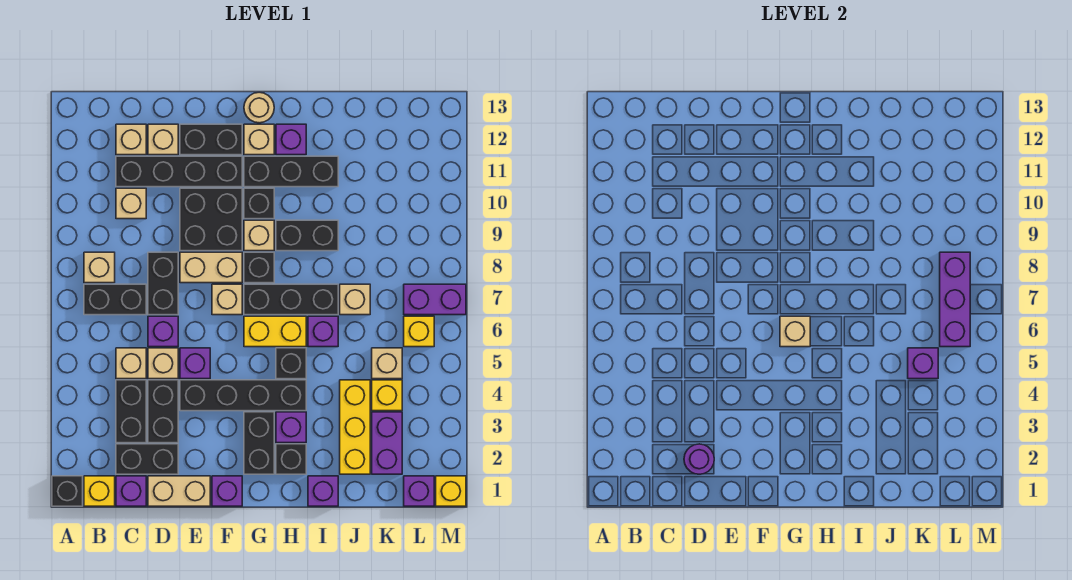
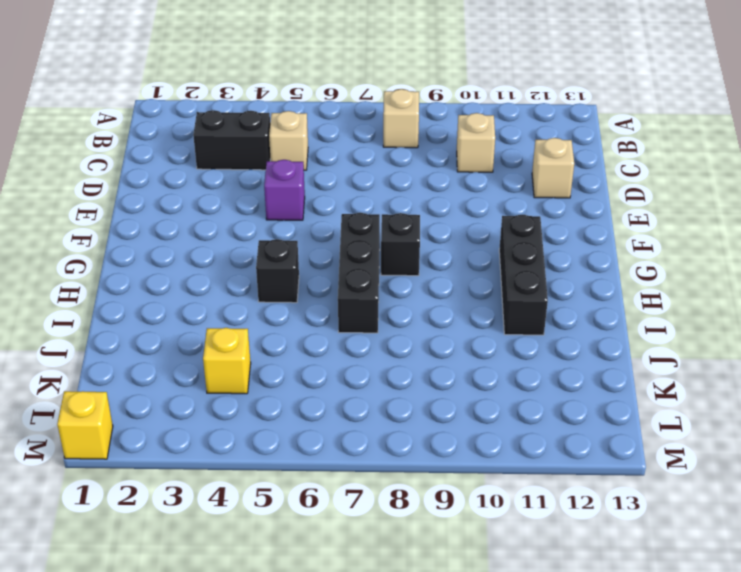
none -> black 1x1 brick [52,476,83,506]
none -> yellow 1x1 brick [84,476,115,506]
none -> black 1x2 brick [84,284,146,315]
none -> purple 1x1 brick [116,476,146,506]

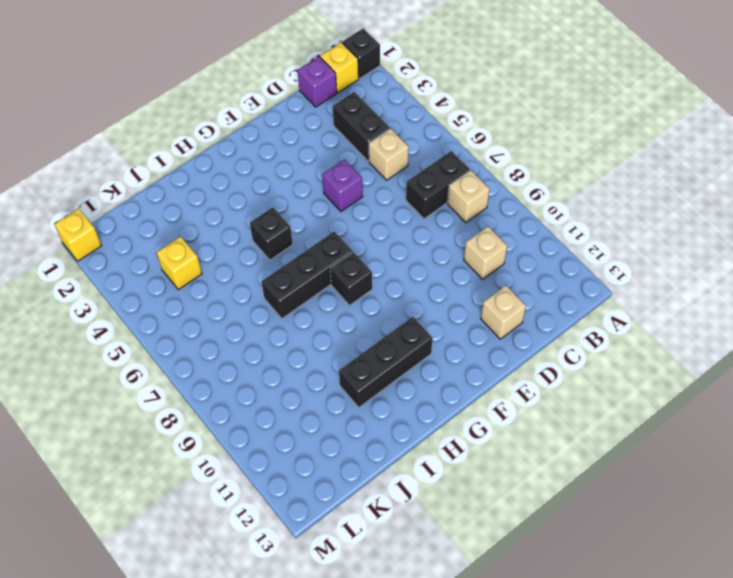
none -> black 1x2 brick [116,444,178,474]
none -> black 1x4 brick [116,156,242,187]
none -> tan 1x1 brick [116,124,146,155]
none -> tan 1x2 brick [148,476,210,506]

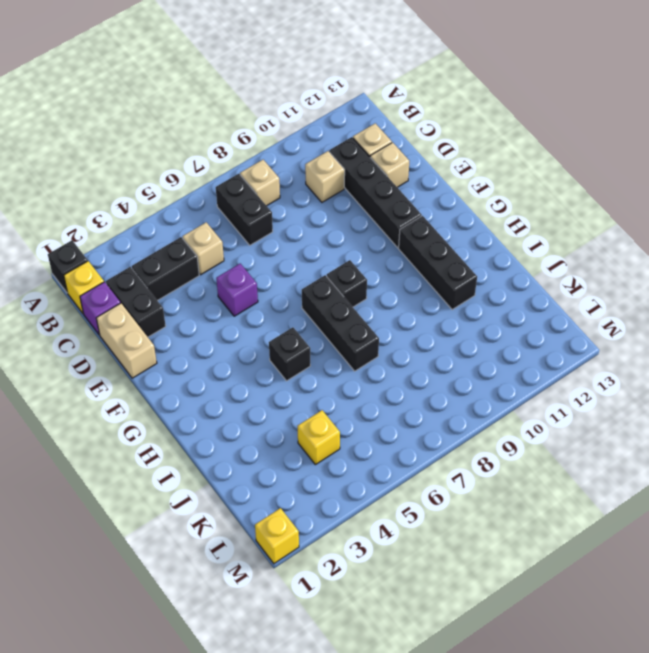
none -> black 1x2 brick [148,380,178,443]
none -> tan 1x1 brick [148,348,178,379]
none -> purple 1x1 brick [148,316,178,347]
none -> black 1x2 brick [148,252,178,315]

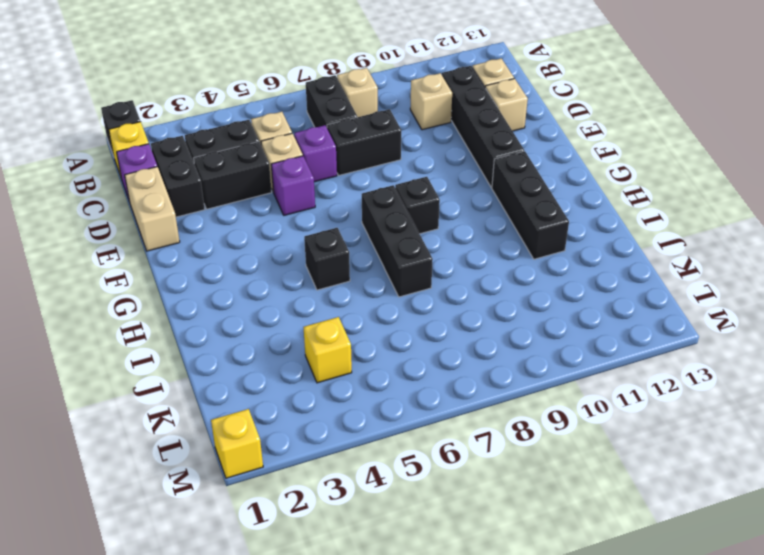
none -> black 1x4 brick [180,380,306,411]
none -> tan 1x2 brick [180,252,242,283]
none -> black 2x2 brick [180,188,242,251]
none -> black 1x2 brick [180,124,242,155]

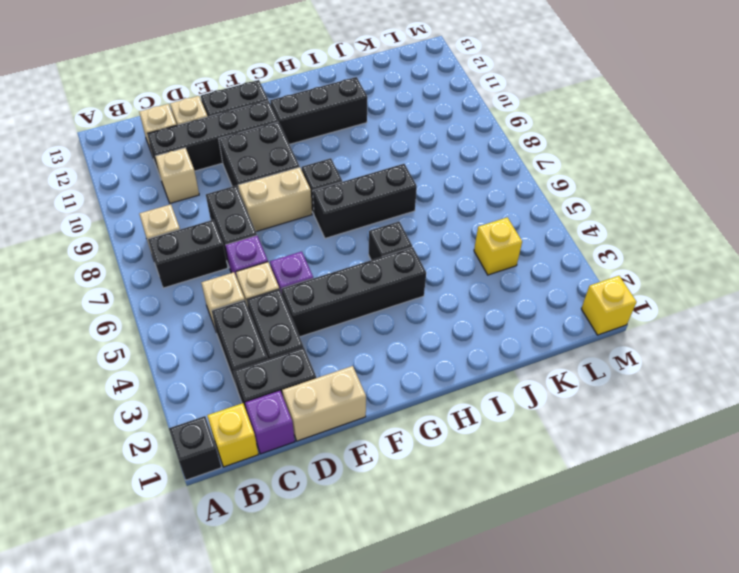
none -> purple 1x1 brick [212,476,242,506]
none -> tan 1x1 brick [212,284,242,315]
none -> black 1x2 brick [244,412,274,474]
none -> yellow 1x2 brick [244,316,306,347]

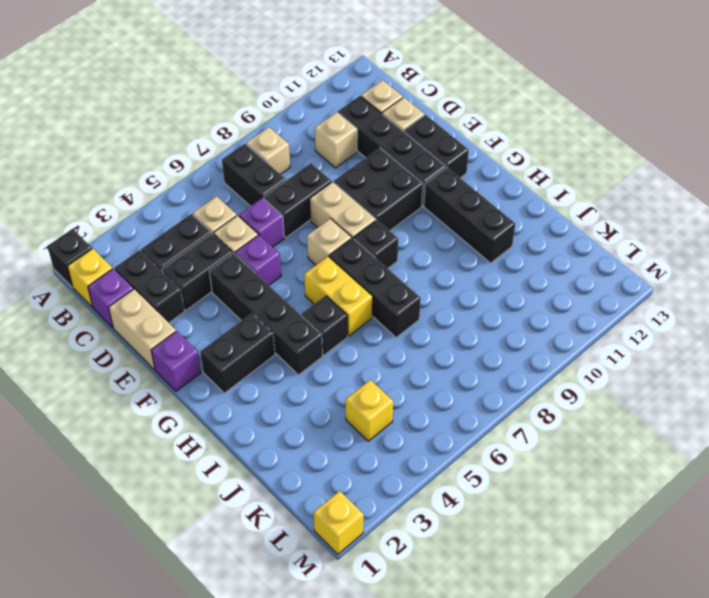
none -> tan 1x1 brick [244,220,274,251]
none -> black 1x1 brick [244,188,274,219]
none -> tan 1x1 brick [244,124,274,155]
none -> tan 1x1 round brick [244,92,274,123]

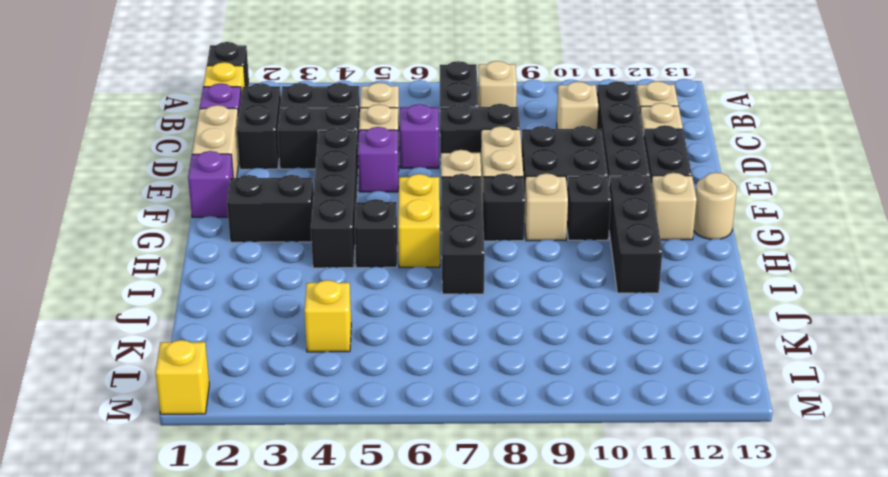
none -> black 1x1 brick [276,444,306,474]
none -> purple 1x1 brick [276,412,306,443]
none -> black 1x2 brick [276,220,338,251]
none -> purple 1x1 brick [276,124,306,155]

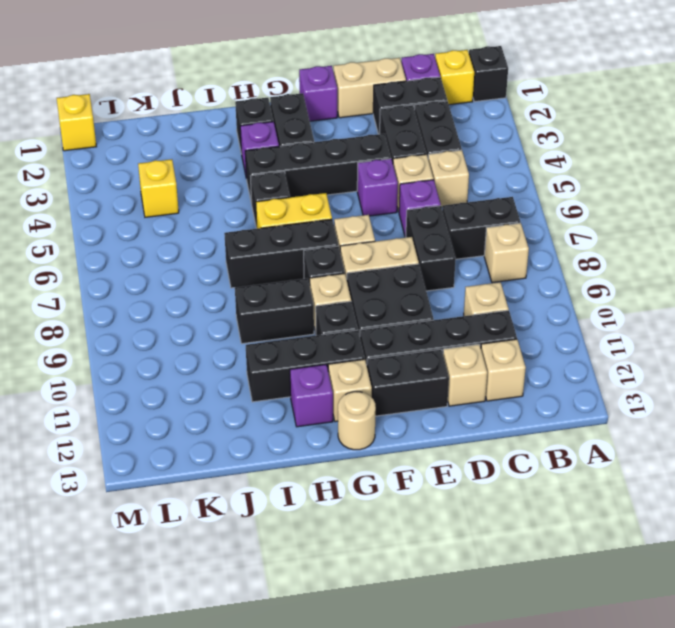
none -> purple 1x1 brick [308,476,338,506]
none -> purple 1x1 brick [308,316,338,347]
none -> yellow 1x3 brick [340,380,370,474]
none -> tan 1x1 brick [340,284,370,315]

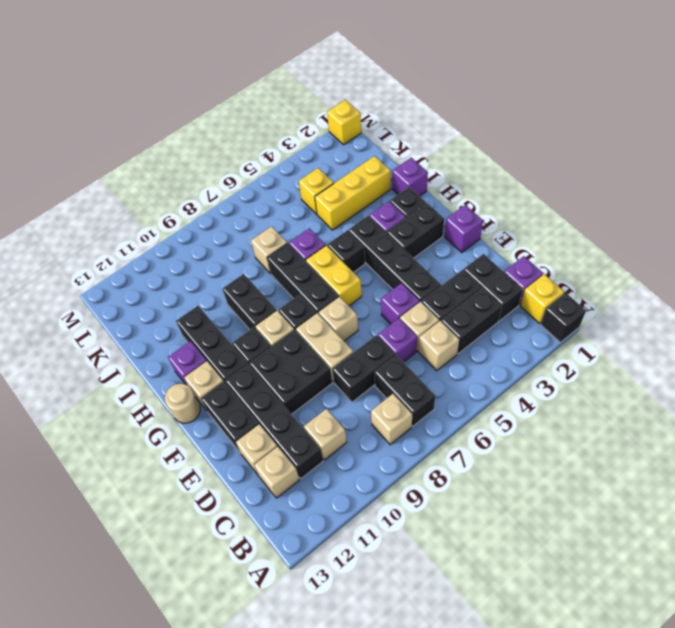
none -> tan 1x2 brick [148,476,210,506]
none -> purple 1x2 brick [372,412,402,474]
none -> tan 1x1 brick [372,348,402,379]
none -> purple 1x1 brick [404,476,434,506]

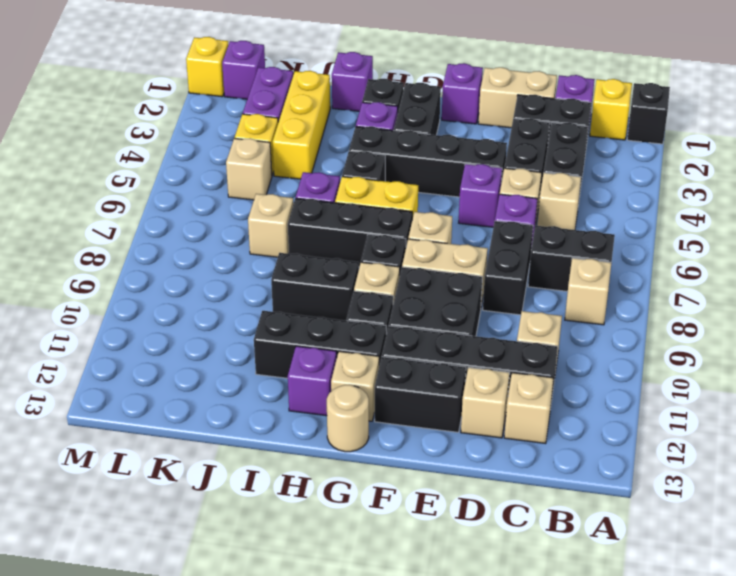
none -> yellow 1x1 brick [404,316,434,347]
none -> purple 1x2 brick [404,284,466,315]
none -> purple 1x1 round brick [684,444,714,474]
none -> tan 1x1 brick [780,316,810,347]

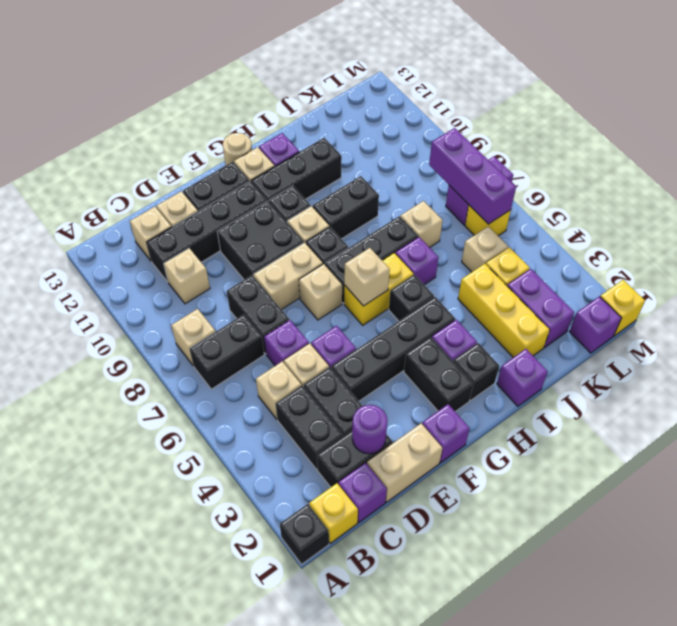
none -> purple 1x1 brick [908,348,938,379]

